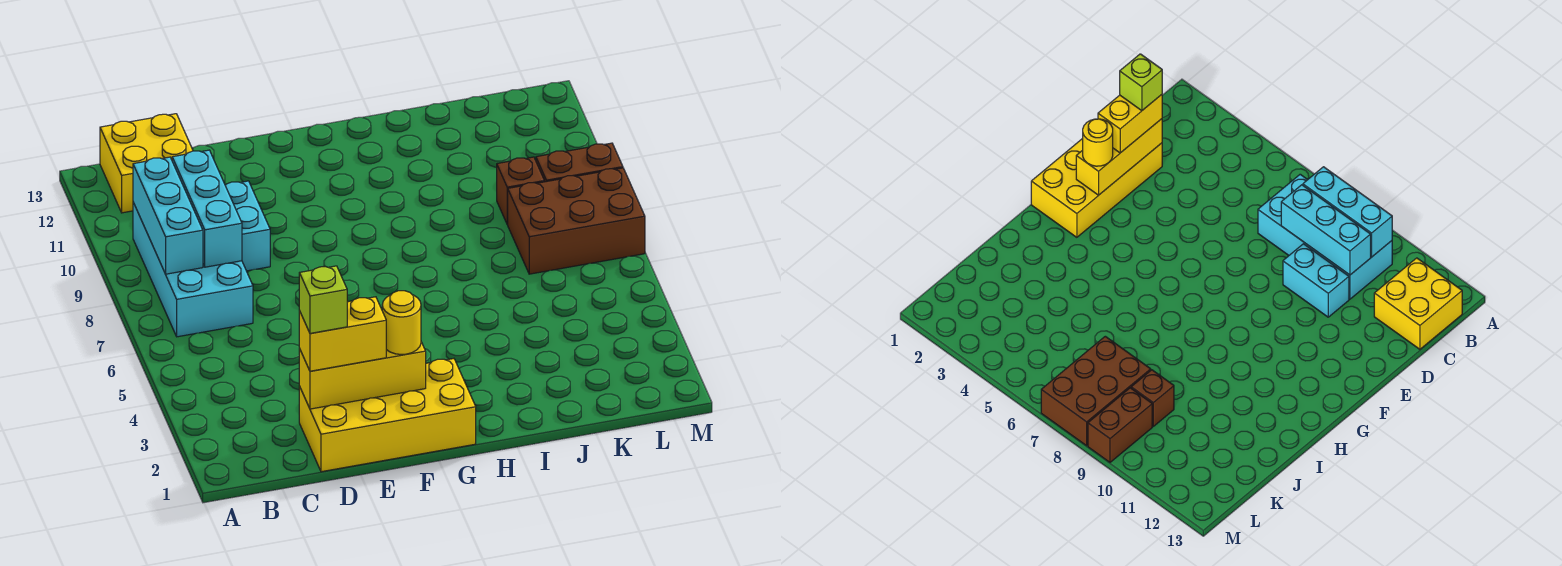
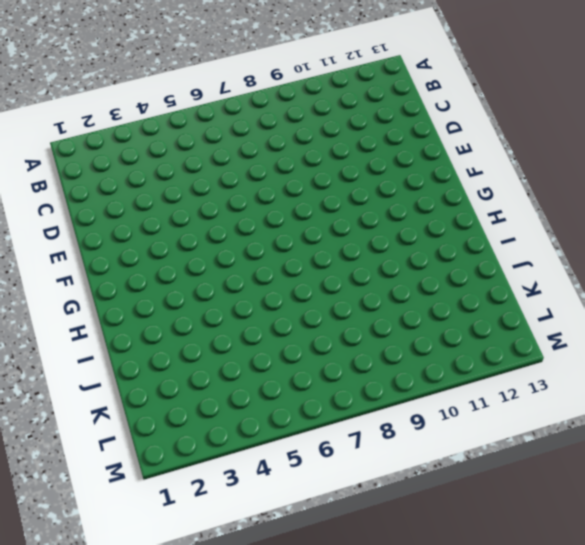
none -> cyan 2x4 brick [133,202,253,337]
none -> yellow 2x2 brick [100,114,193,213]
none -> yellow 2x4 brick [299,359,476,472]

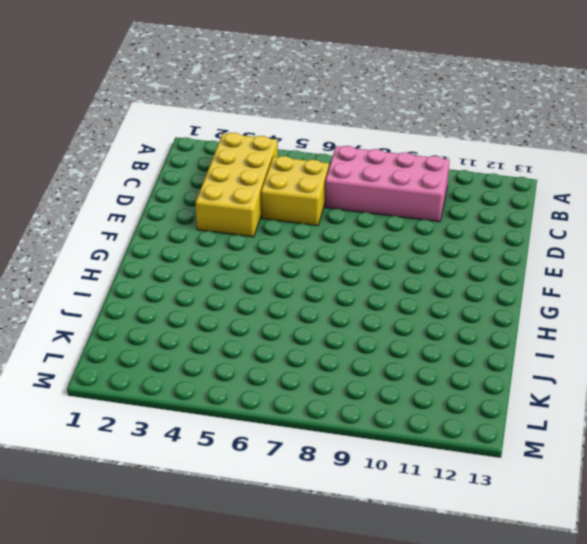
yellow 2x4 brick [195,133,278,237] -> yellow 2x4 brick moved to [299,359,476,472]
pink 2x4 brick [325,146,450,222] -> cyan 2x4 brick [133,202,253,337]
yellow 2x2 brick [261,156,329,226] -> yellow 2x2 brick moved to [100,114,193,213]
none -> cyan 1x2 brick [225,181,270,271]
none -> brown 2x3 brick [507,168,645,274]
none -> brown 1x1 brick [497,157,544,224]

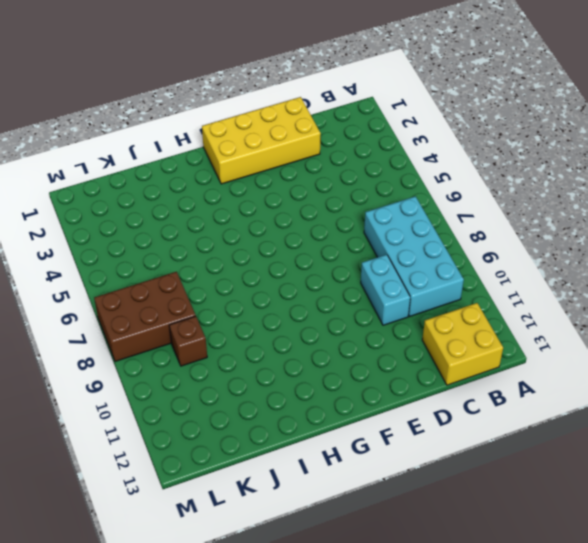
none -> brown 1x2 brick [536,143,623,182]
none -> cyan 1x3 brick [133,157,203,274]
none -> cyan 1x3 brick [172,150,242,267]

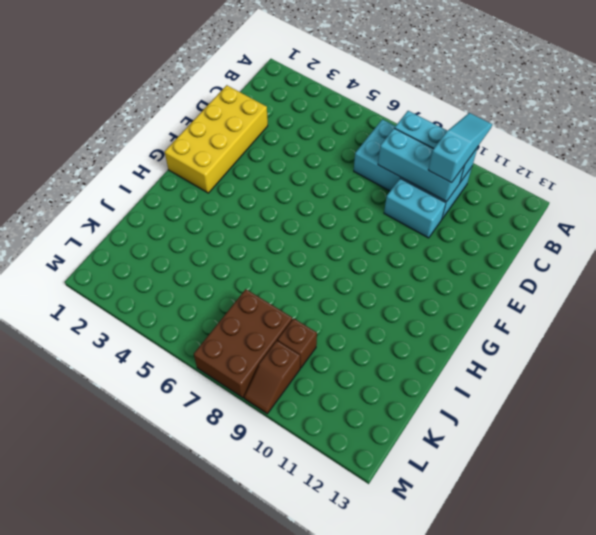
cyan 1x3 slope [428,113,492,183] -> none
brown 1x2 slope [244,341,300,414] -> brown 1x2 brick [536,143,623,182]
none -> yellow 2x2 brick [100,114,193,213]
none -> yellow 1x3 brick [299,342,426,409]
none -> yellow 1x2 brick [299,297,386,371]

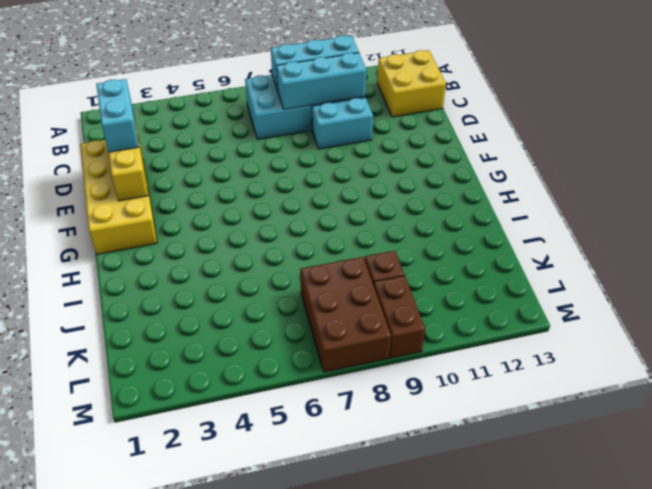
cyan 1x2 brick [96,79,139,152] -> yellow 1x2 brick [299,297,386,371]
none -> yellow 1x1 round brick [382,291,421,354]
none -> lime 1x1 brick [299,266,348,333]

